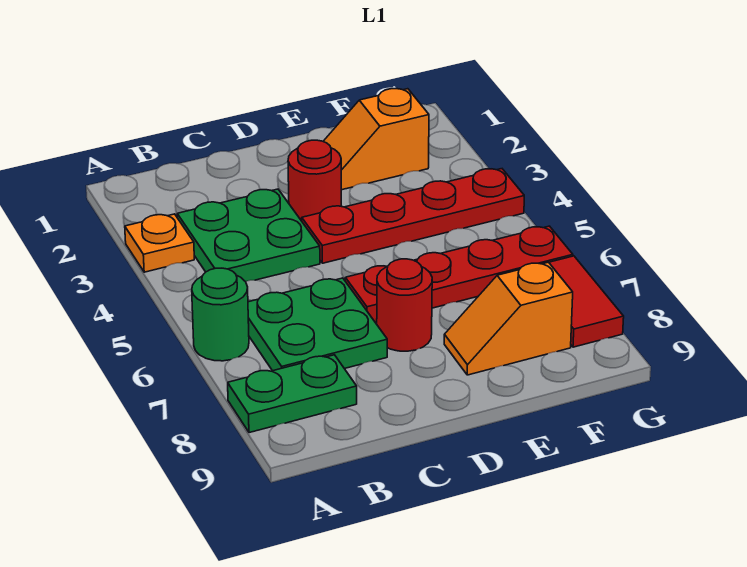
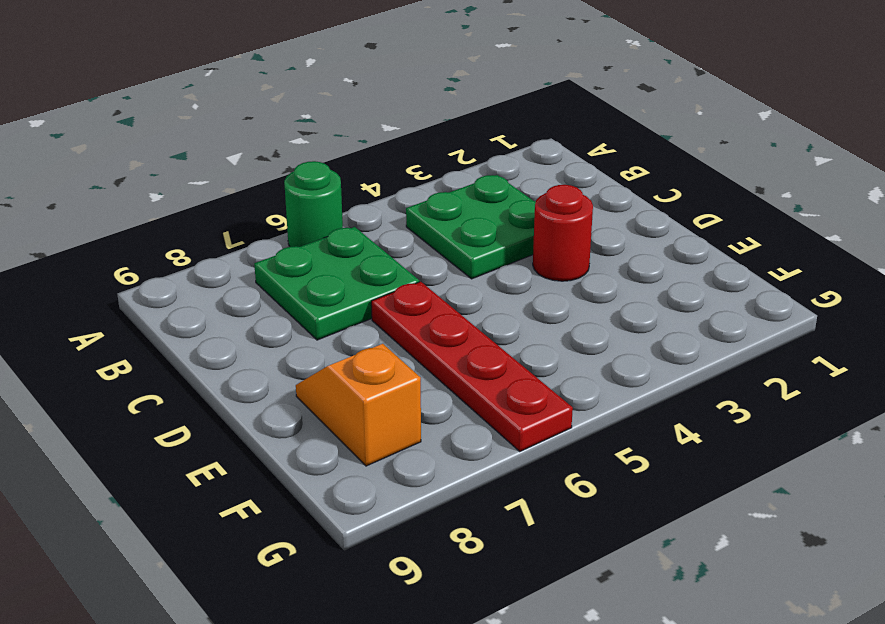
none -> orange 1x1 plate [125,214,194,272]
none -> green 1x2 plate [228,355,357,433]
none -> red 1x4 plate [302,169,524,263]

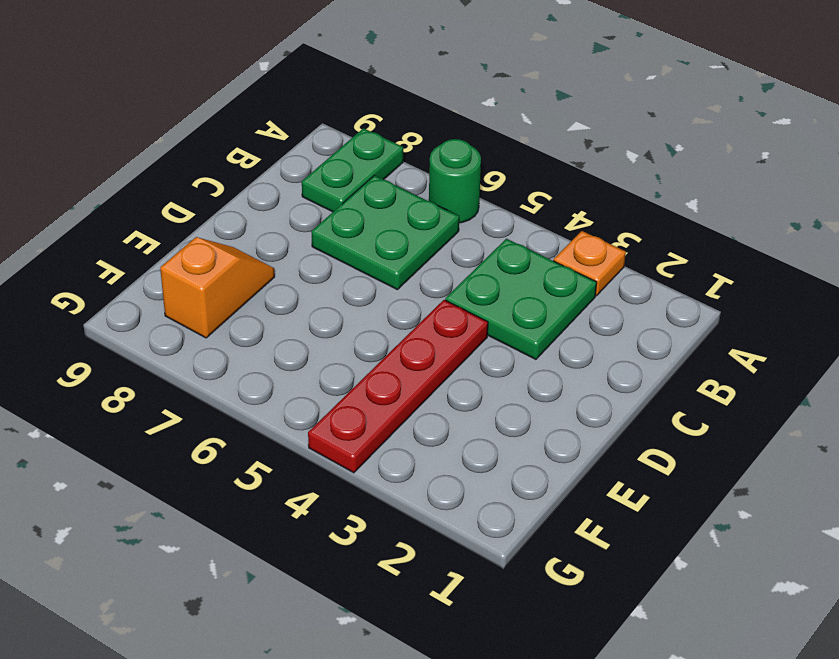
none -> red 1x1 round brick [288,140,341,221]
none -> red 1x4 plate [345,226,573,323]
none -> red 1x1 round brick [377,259,432,351]

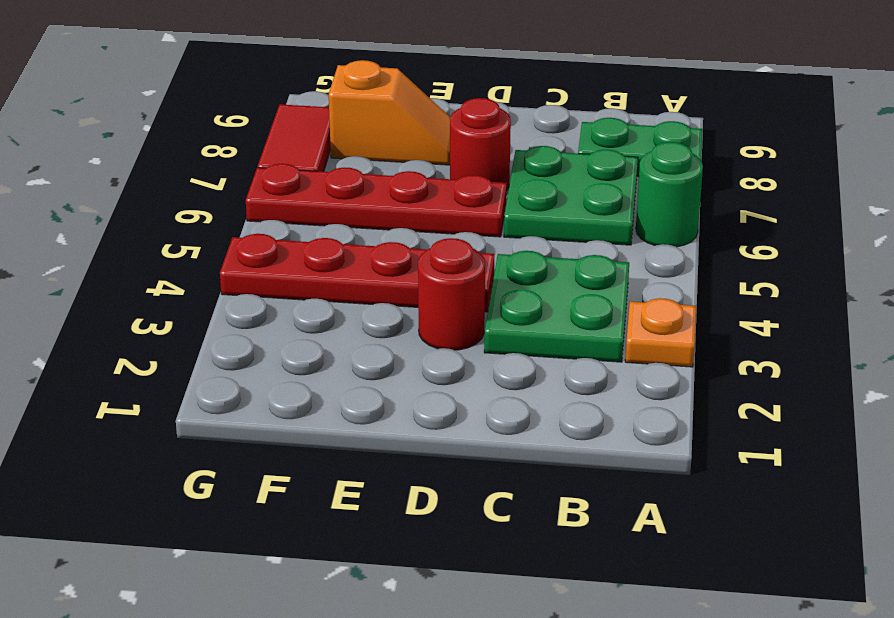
none -> orange 1x2 slope [323,89,429,190]

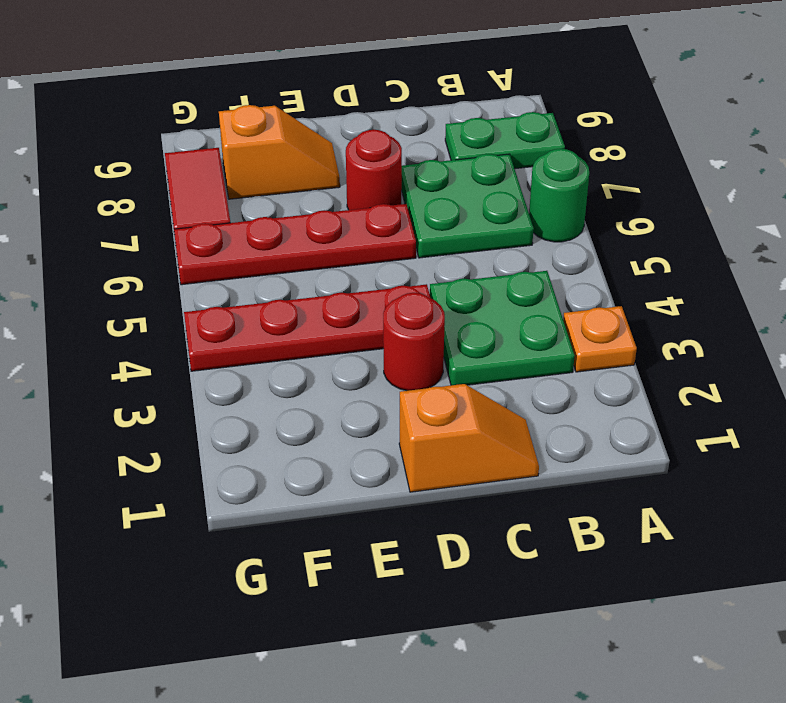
orange 1x2 slope [399,384,539,492] -> orange 1x2 slope moved to [323,89,429,190]

